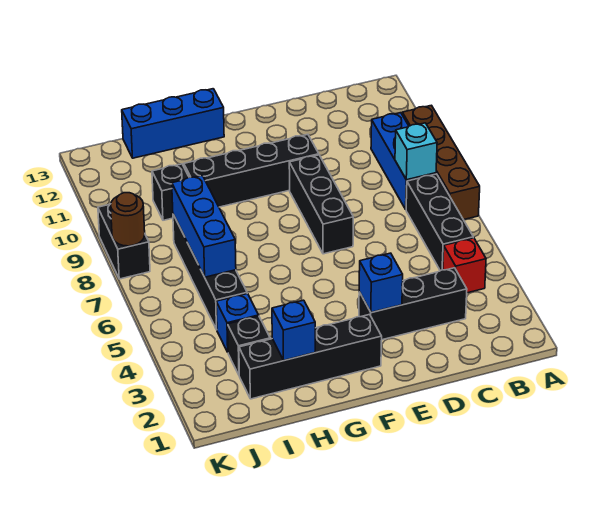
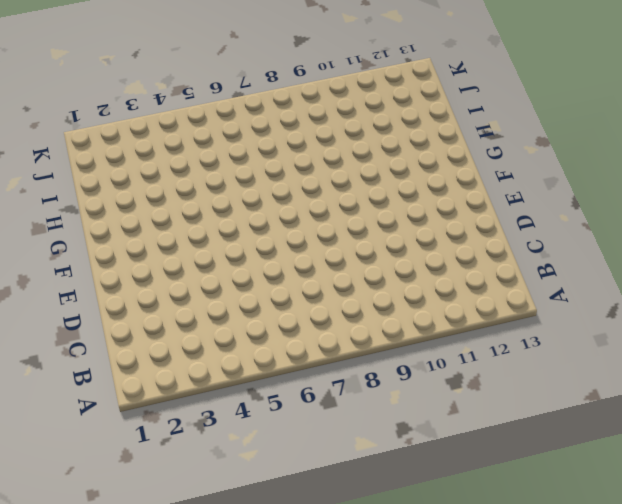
none -> brown 1x4 brick [402,105,480,220]
none -> red 1x1 brick [443,238,486,293]
none -> black 1x3 brick [406,174,473,271]

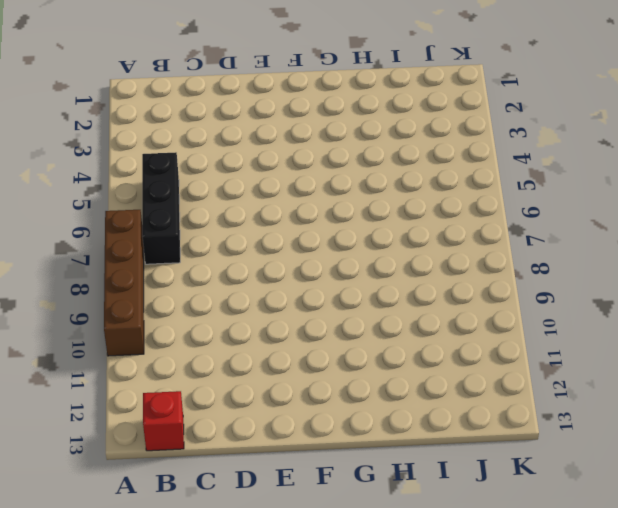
red 1x1 brick [143,391,184,451] -> red 1x1 brick moved to [443,238,486,293]
none -> blue 1x3 brick [371,113,436,209]
none -> black 1x3 brick [359,268,467,340]
none -> black 1x3 brick [289,155,353,254]

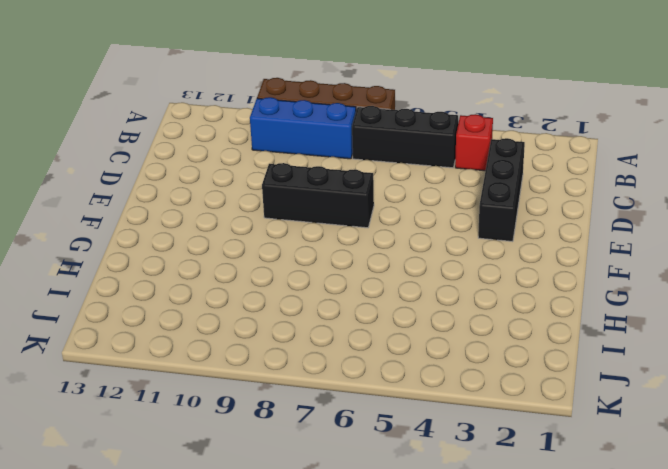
none -> black 1x4 brick [184,134,319,207]
none -> black 1x4 brick [239,314,382,399]
none -> blue 1x3 brick [122,89,224,158]

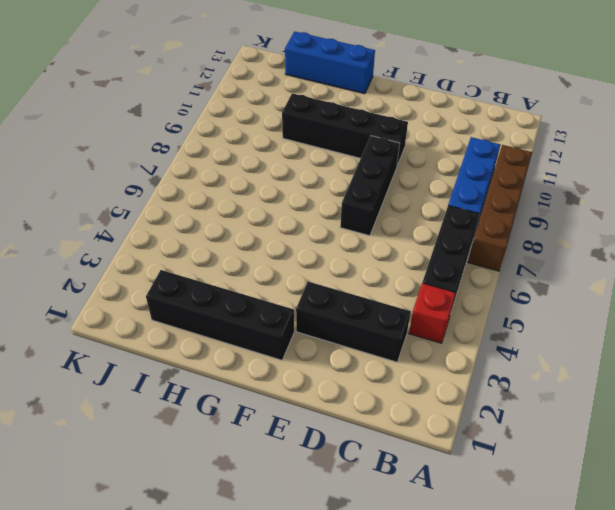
none -> black 1x1 brick [228,316,270,375]
none -> blue 1x1 brick [216,294,259,352]
none -> black 1x4 brick [173,215,247,330]

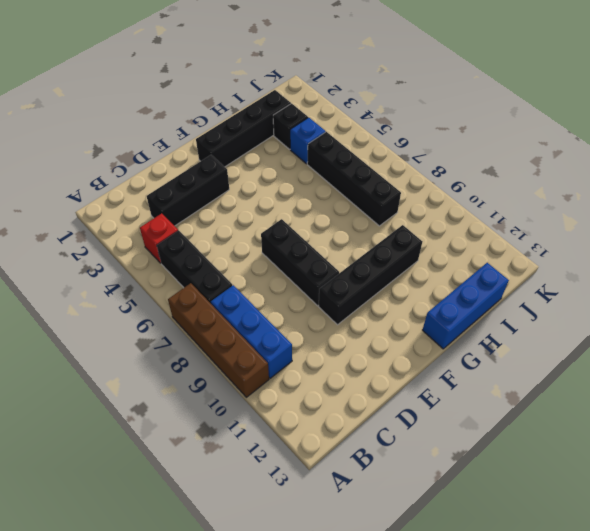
none -> black 1x1 brick [152,164,189,220]
none -> black 1x2 brick [98,204,150,279]
none -> cyan 1x1 brick [395,123,437,180]

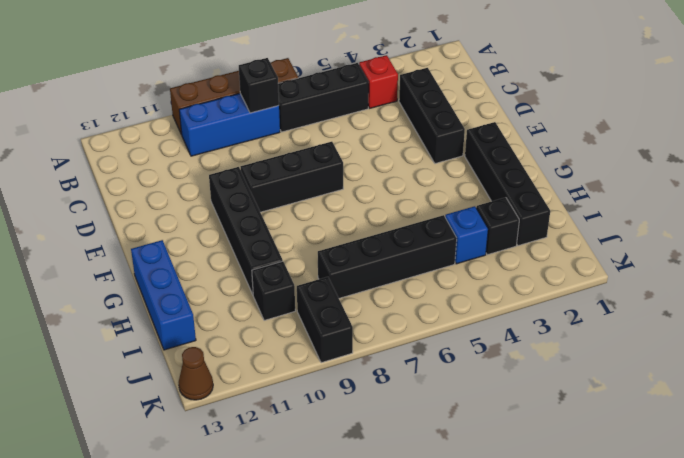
black 1x1 brick [239,58,279,113] -> cyan 1x1 brick [395,123,437,180]
black 1x2 brick [297,277,353,363] -> black 1x2 brick turned to [98,204,150,279]
brown 1x1 cone [179,347,213,400] -> none
none -> blue 1x1 brick [359,253,403,312]
none -> blue 1x1 brick [272,300,315,360]
none -> blue 1x3 brick [172,176,236,277]

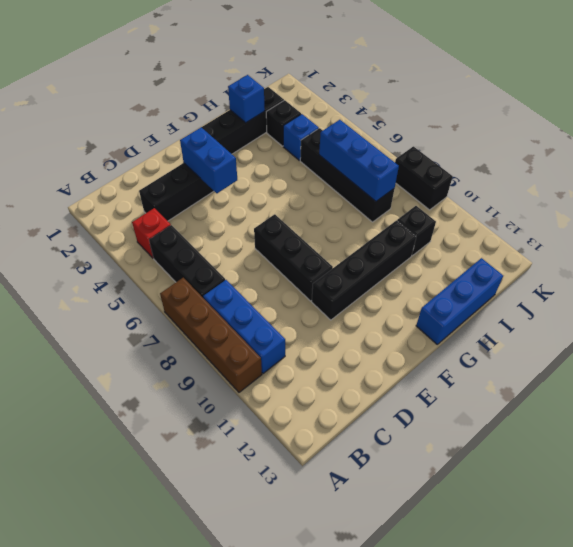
blue 1x2 brick [180,127,237,193] -> blue 1x1 brick [359,253,403,312]
none -> cyan 1x1 brick [395,123,437,180]
none -> brown 1x1 round brick [111,193,145,246]

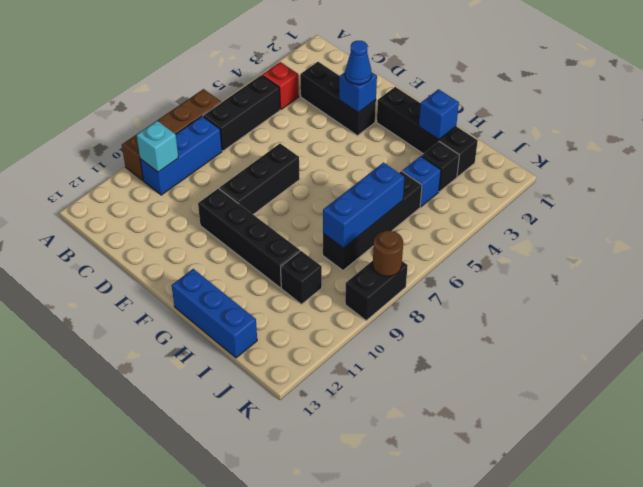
cyan 1x1 brick [137,121,178,172] -> cyan 1x1 brick moved to [395,123,437,180]
blue 1x1 cone [345,41,372,85] -> none

